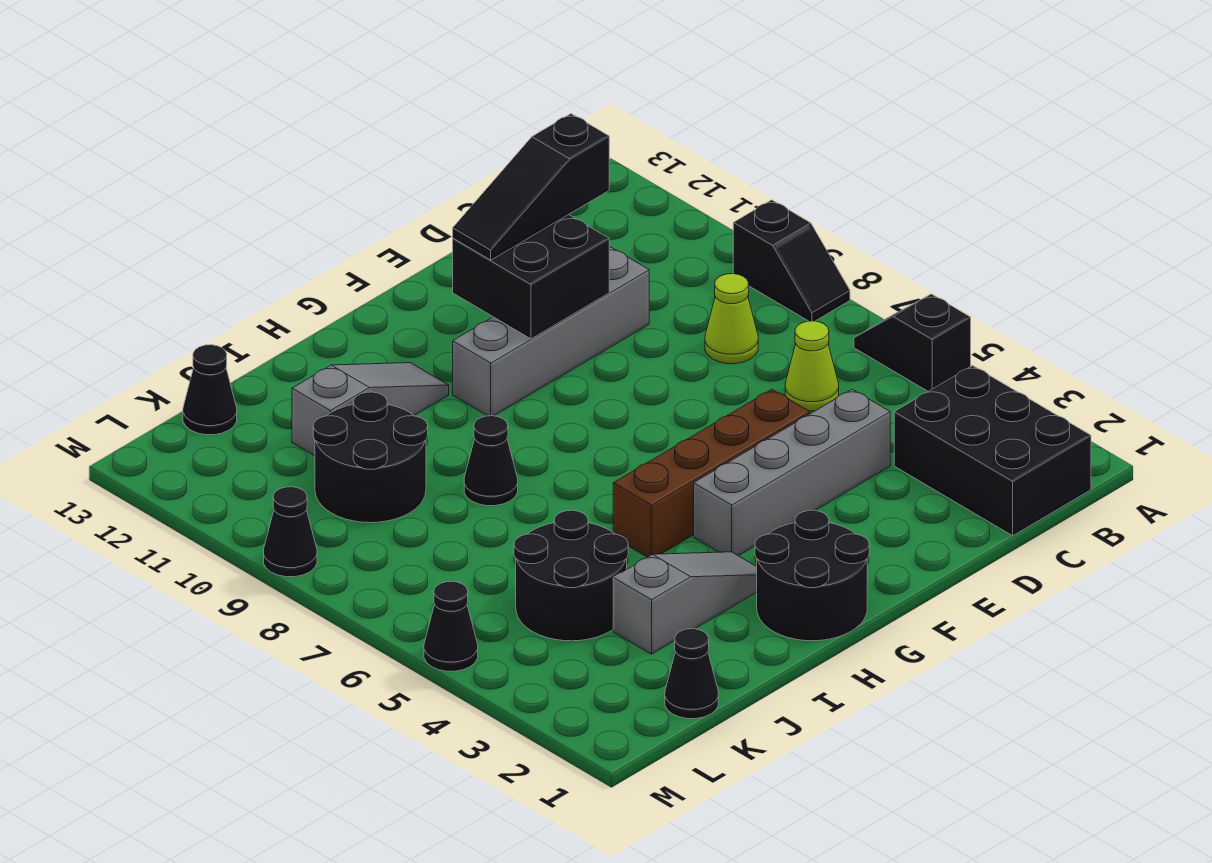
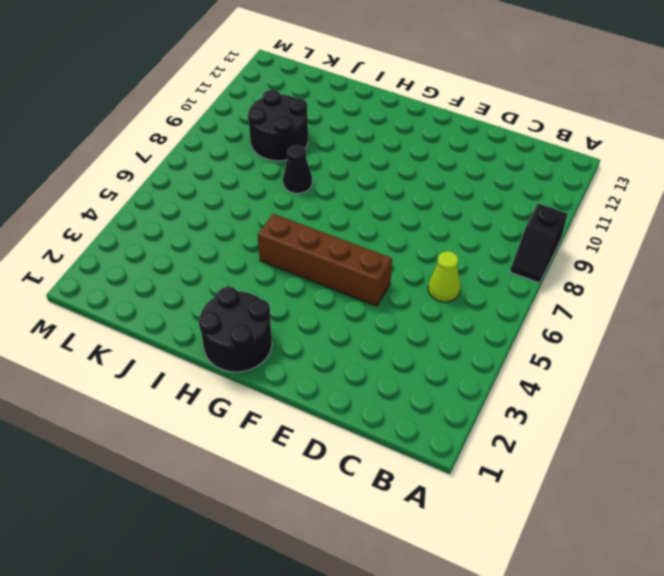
none -> black 1x2 slope [854,294,971,391]
none -> black 2x3 brick [894,366,1091,536]
none -> lime 1x1 cone [705,274,758,364]

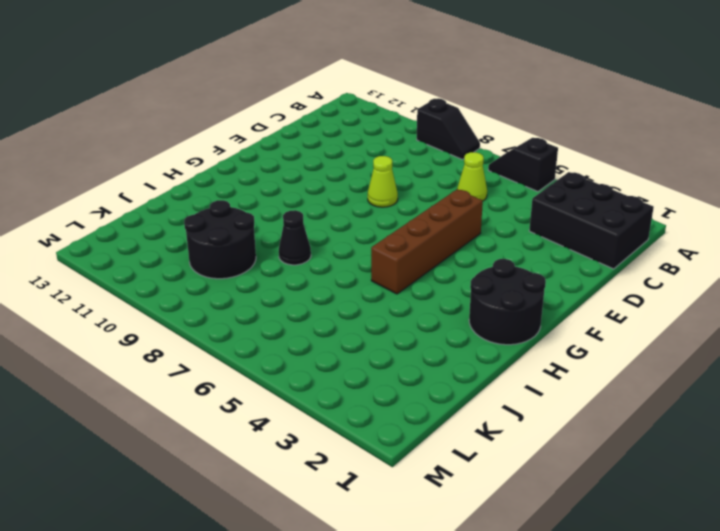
lime 1x1 cone [368,156,398,207] -> lime 1x1 cone moved to [705,274,758,364]
none -> grey 1x4 brick [694,389,890,556]
none -> grey 1x4 brick [453,247,649,416]
none -> grey 1x3 slope [613,552,757,654]

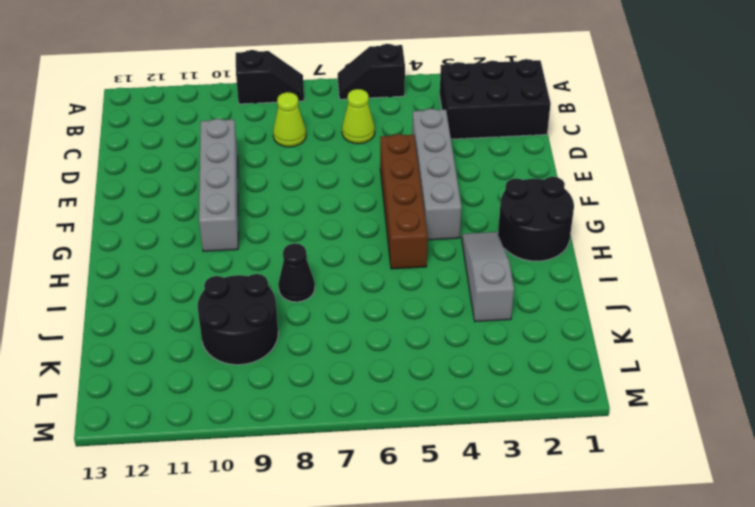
none -> grey 1x3 slope [292,363,449,456]
none -> black 2x2 round brick [514,510,628,641]
none -> black 1x1 cone [665,629,718,719]

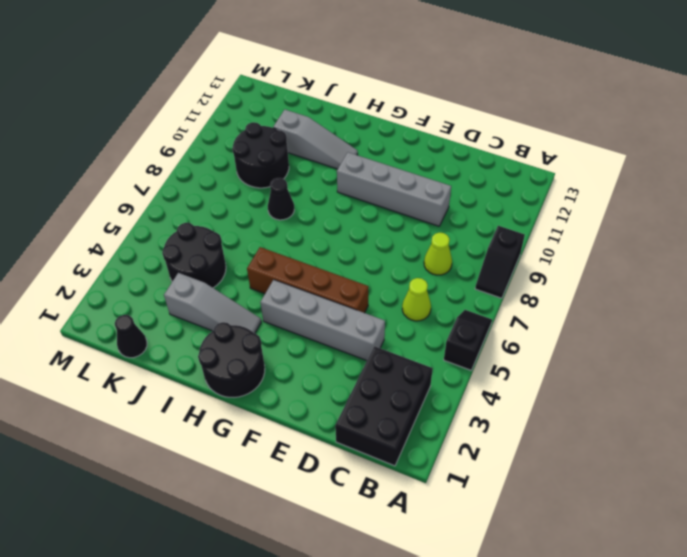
none -> black 1x1 cone [183,345,237,435]
none -> black 1x1 cone [424,581,478,671]
none -> black 1x1 cone [264,487,317,577]

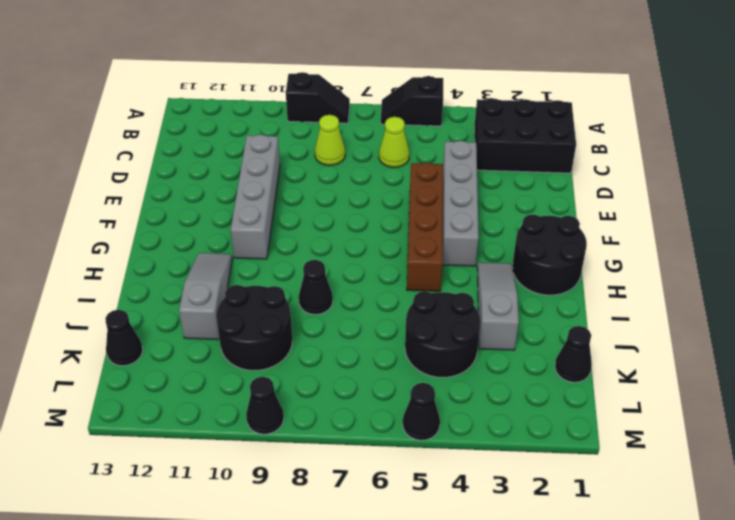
none -> black 2x2 brick [453,215,609,339]
none -> black 1x3 slope [453,114,609,260]

